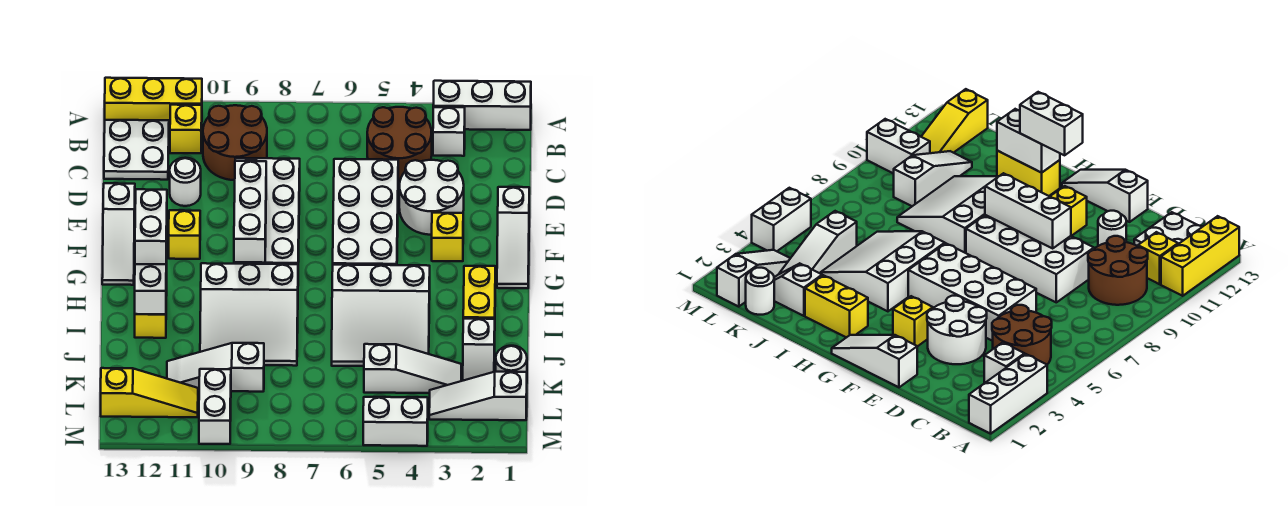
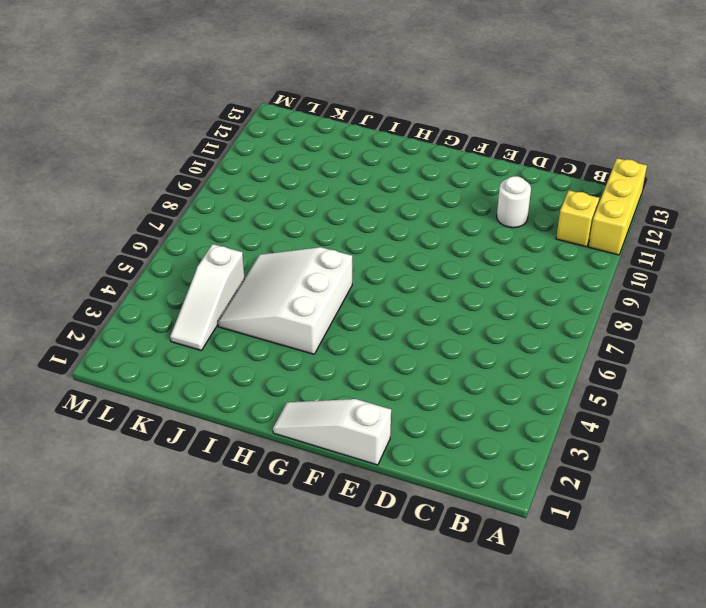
none -> white 1x3 brick [433,81,531,130]
none -> white 1x1 brick [433,107,465,156]
none -> brown 2x2 round brick [367,107,432,182]
none -> brown 2x2 round brick [203,105,267,180]

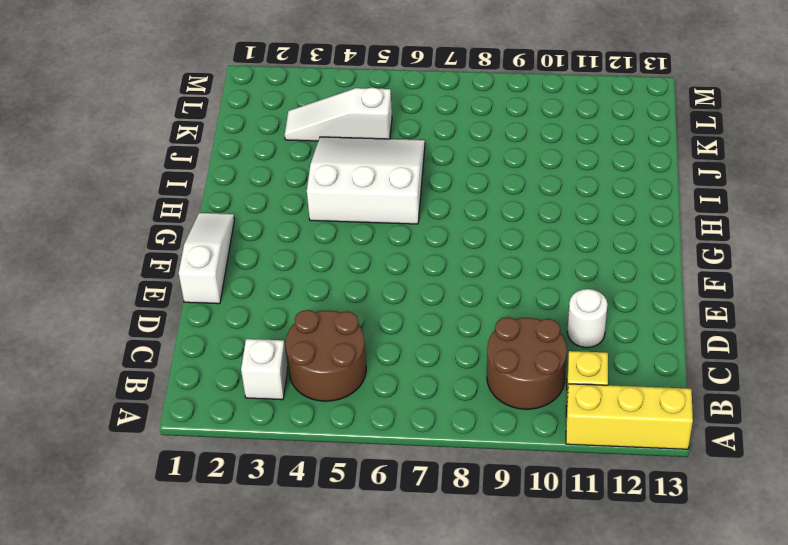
none -> white 1x3 brick [433,81,531,130]
none -> white 2x2 plate [104,120,169,180]
none -> white 2x2 round brick [399,160,464,235]
none -> white 2x4 brick [333,159,398,265]

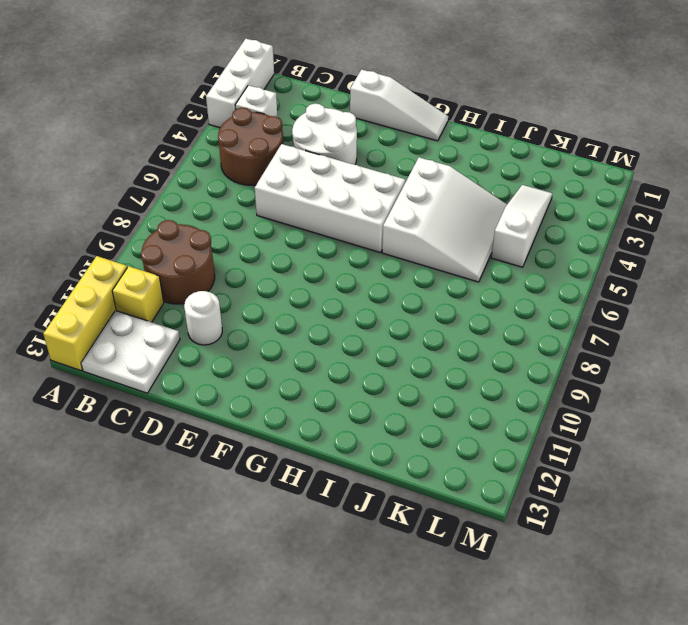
none -> white 2x4 brick [234,158,300,264]
none -> white 1x3 slope [102,183,135,285]
none -> yellow 1x1 brick [432,213,463,261]
none -> yellow 1x1 brick [169,210,200,259]

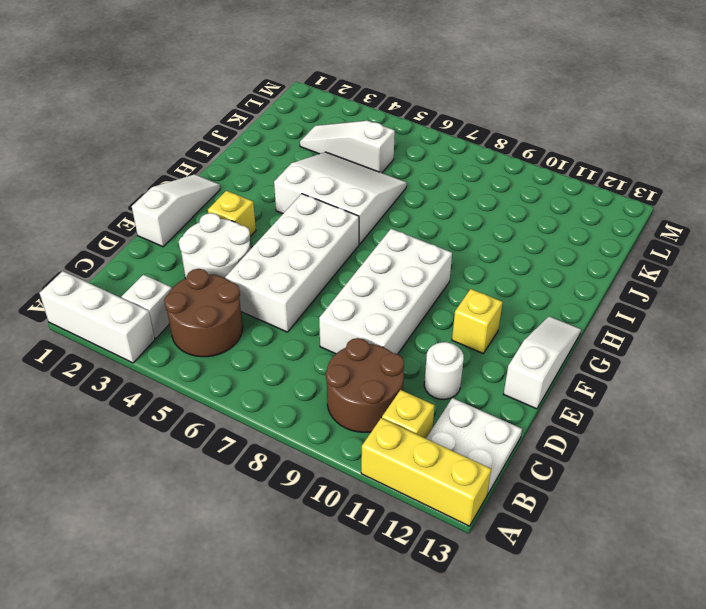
none -> yellow 1x2 brick [463,266,495,319]
none -> white 3x3 slope [200,263,298,366]
none -> yellow 1x2 brick [135,273,167,338]
none -> white 1x2 slope [463,319,495,381]

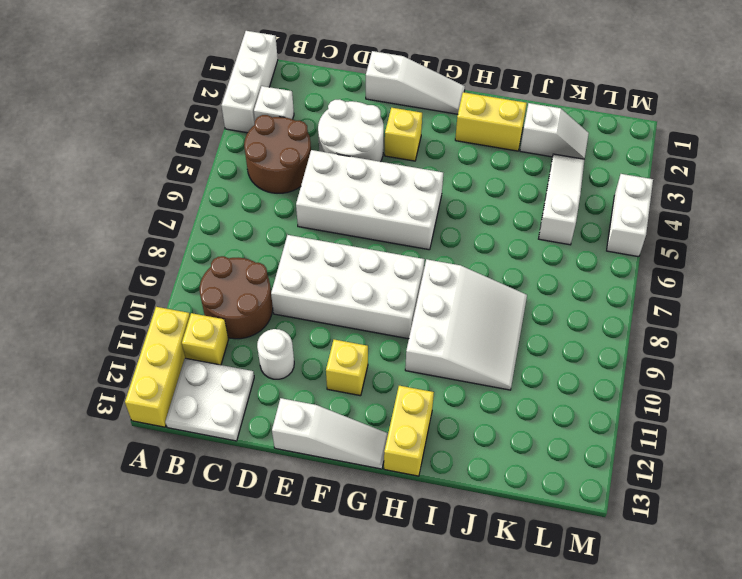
yellow 1x2 brick [384,386,434,476] -> yellow 1x2 brick turned to [135,273,167,338]
none -> white 3x3 slope [332,265,430,366]
none -> white 1x1 round brick [496,346,527,372]
none -> white 1x3 slope [167,343,264,392]
none -> white 1x3 slope [429,372,527,420]

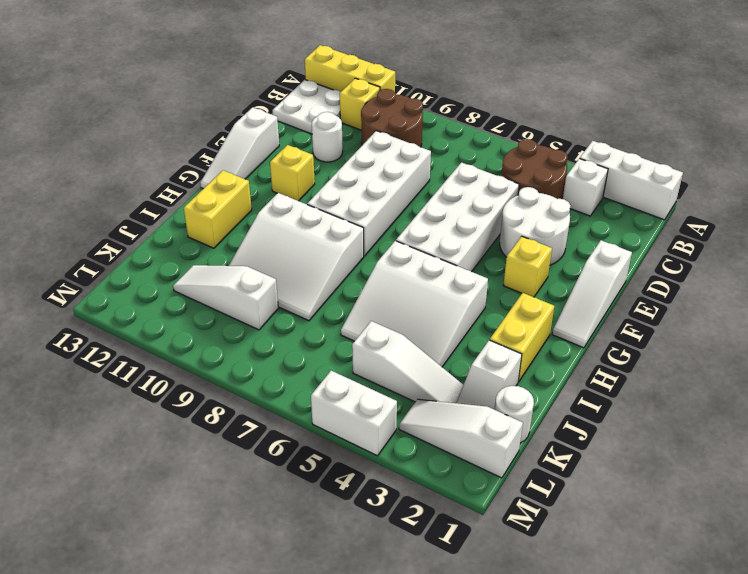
none -> white 1x2 brick [199,369,231,444]
none -> yellow 1x3 slope [101,368,198,417]
none -> white 1x3 brick [234,161,266,263]
none -> white 1x2 brick [135,249,167,314]

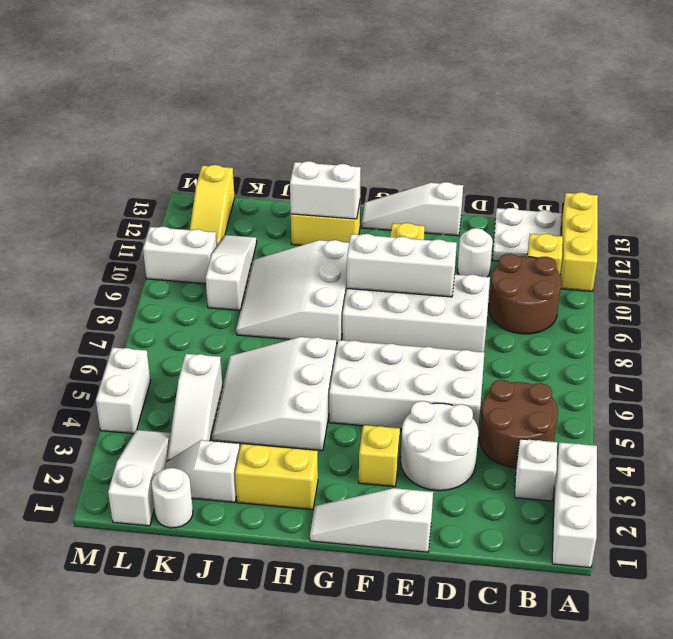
none -> white 1x2 brick [135,189,167,265]

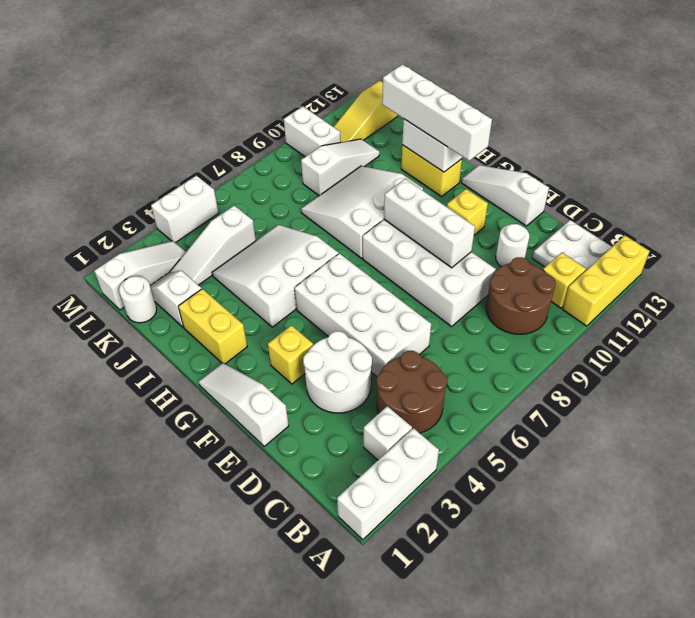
white 1x4 brick [382,64,492,161] -> white 1x2 brick [135,189,167,265]

